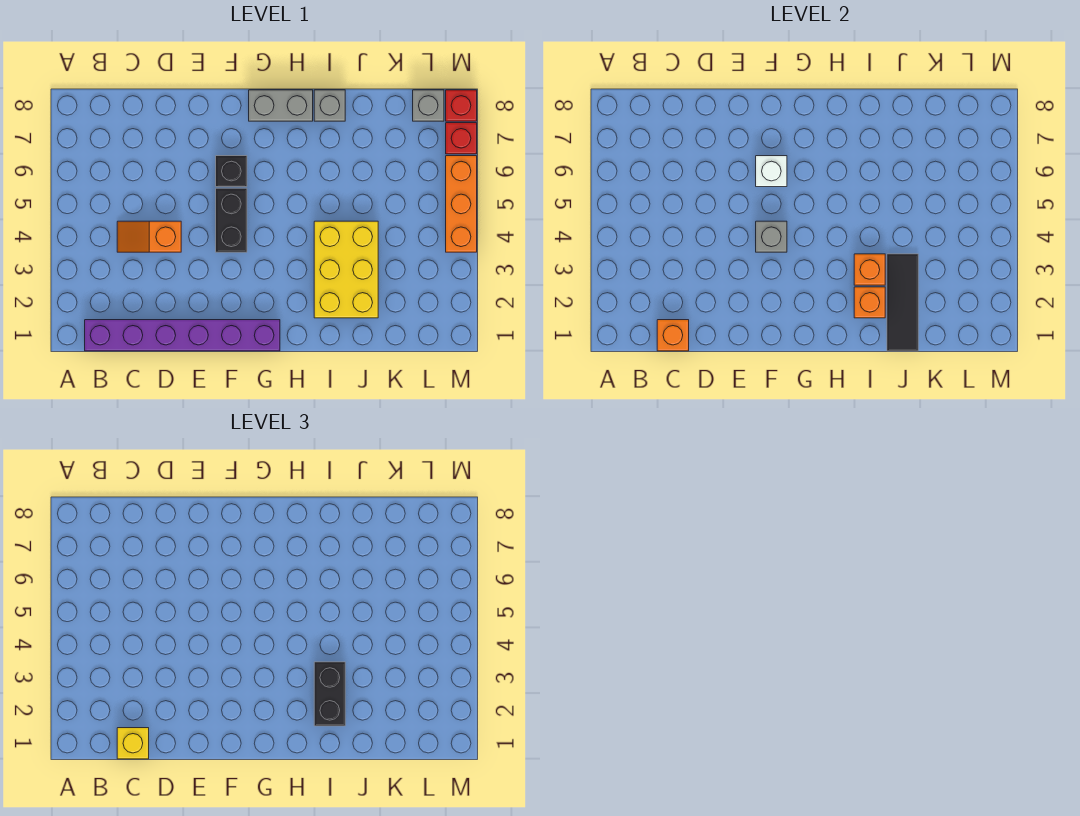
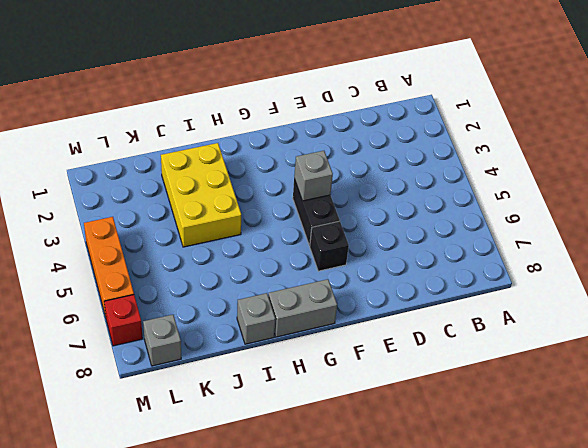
none -> purple 1x6 brick [85,320,280,351]
none -> orange 1x2 slope [117,221,181,252]
none -> red 1x1 brick [446,90,477,121]

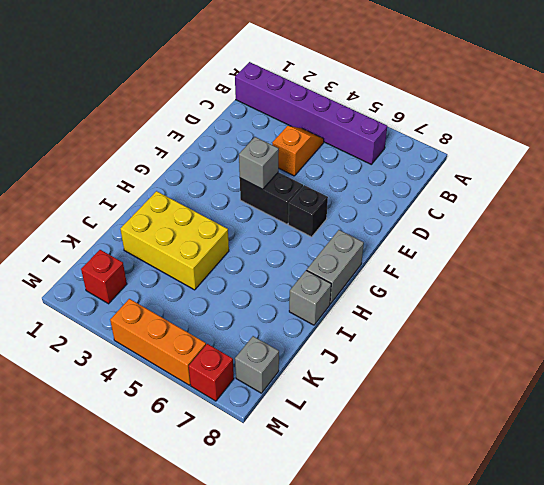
purple 1x6 brick [235,62,387,164] -> purple 1x6 brick turned to [85,320,280,351]
red 1x1 brick [81,250,127,304] -> red 1x1 brick moved to [446,90,477,121]
none -> orange 1x1 brick [657,320,689,351]
none -> white 1x1 brick [756,156,787,187]
none -> orange 1x1 brick [854,287,885,318]

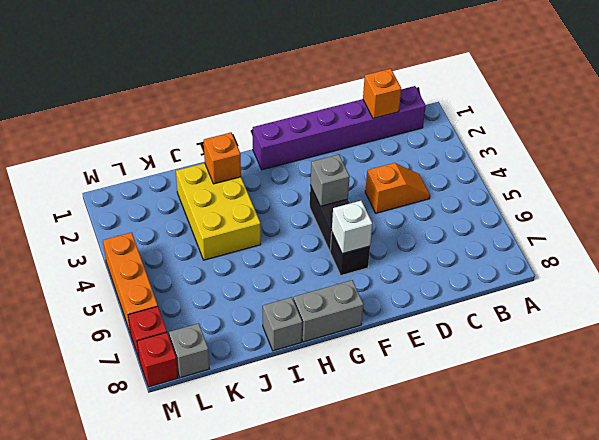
none -> orange 1x1 brick [854,254,885,285]
none -> black 1x3 tile [887,254,918,351]
none -> yellow 1x1 brick [117,728,149,759]

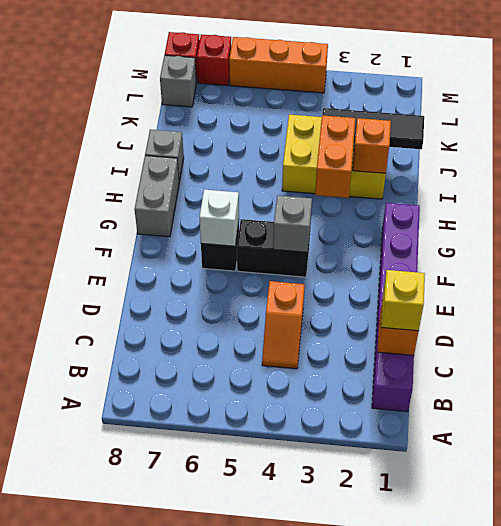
orange 1x2 brick [315,115,355,198] -> orange 1x1 brick [854,254,885,285]
none -> black 1x2 brick [314,662,345,726]

